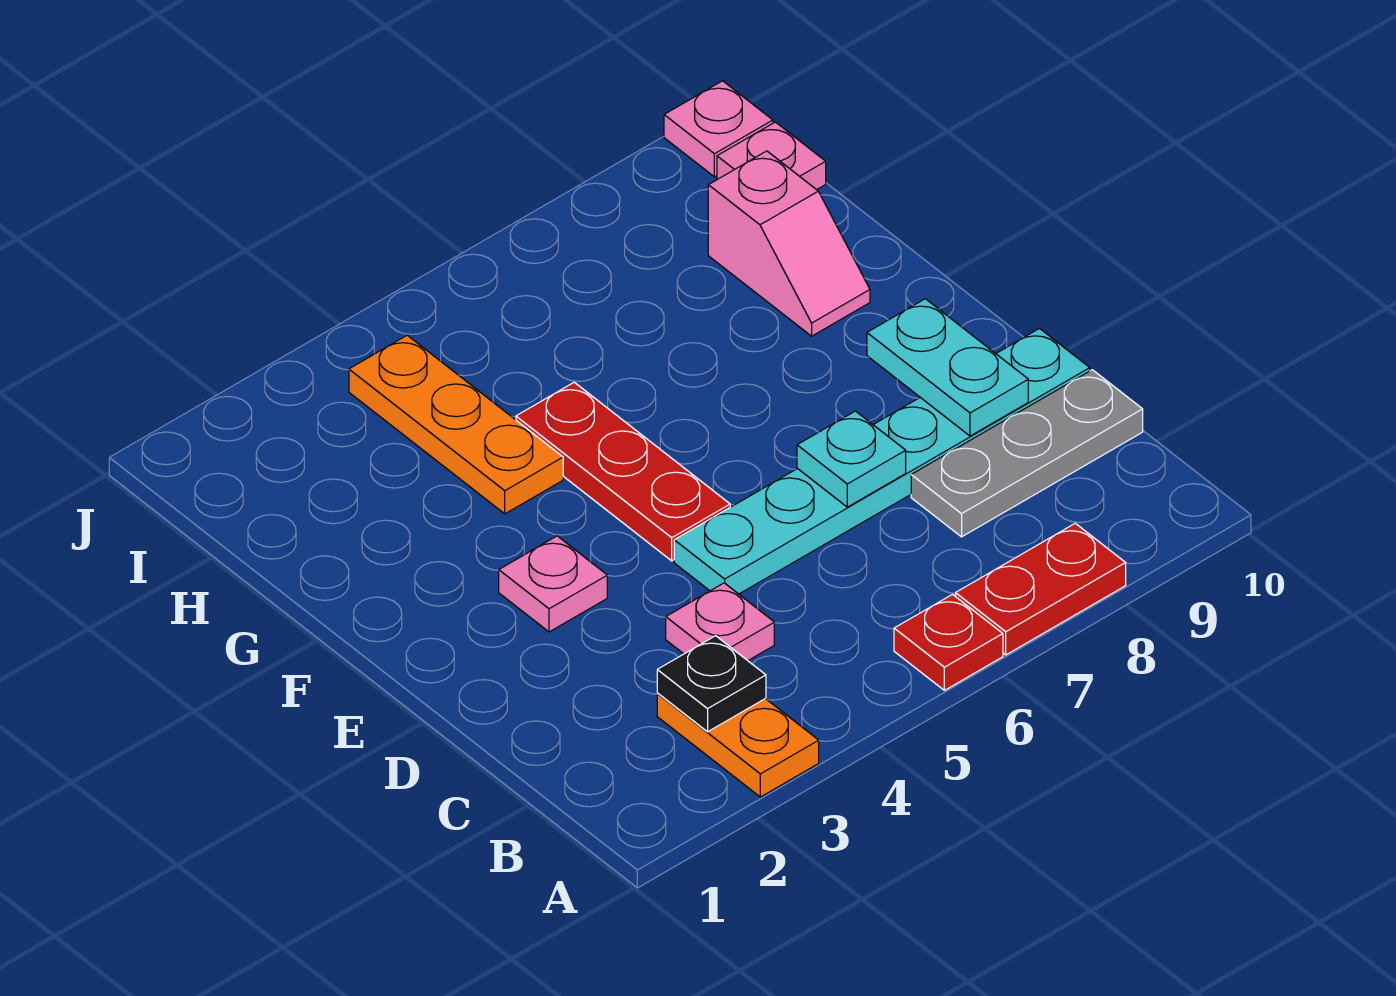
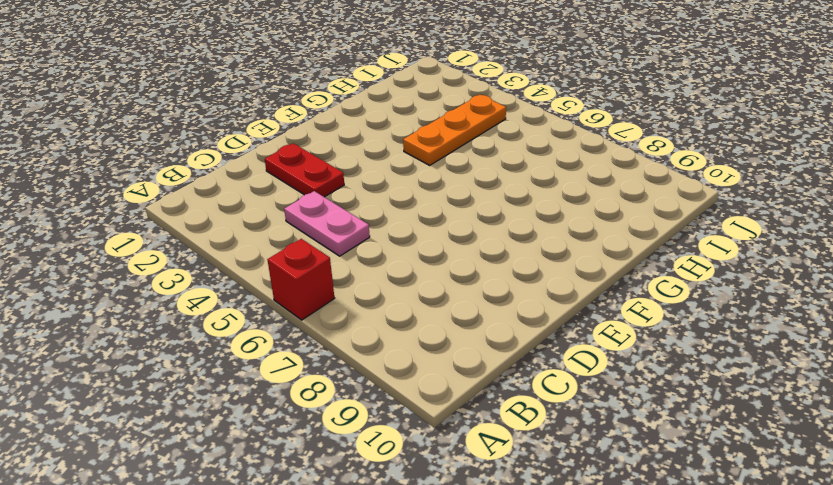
red 1x1 brick [267,239,334,320] -> red 1x1 plate [894,595,1003,690]
pink 1x2 plate [284,191,370,256] -> pink 1x1 plate [666,583,774,661]
red 1x2 plate [265,143,344,197] -> red 1x2 plate moved to [956,523,1126,655]
none -> orange 1x2 plate [657,694,819,797]
none -> grey 1x3 plate [911,370,1143,537]
none -> cyan 1x6 plate [674,329,1090,594]

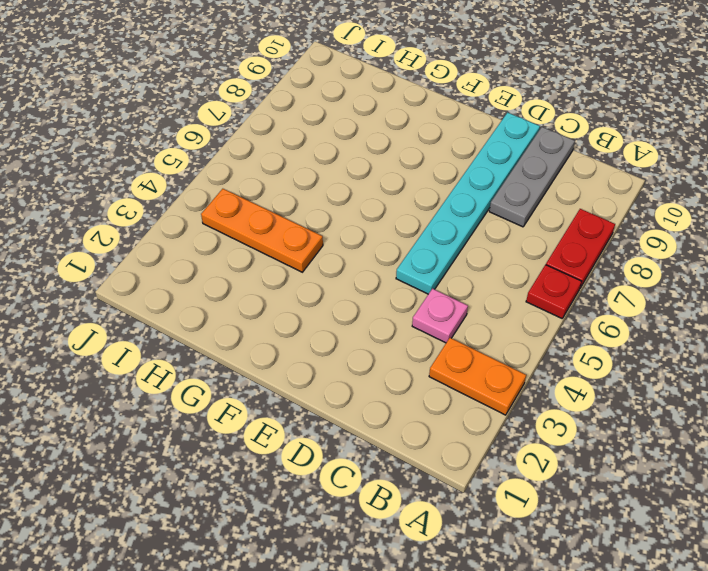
none -> pink 1x1 plate [499,536,607,632]
none -> red 1x3 plate [516,382,730,561]
none -> pink 1x2 slope [708,151,870,336]

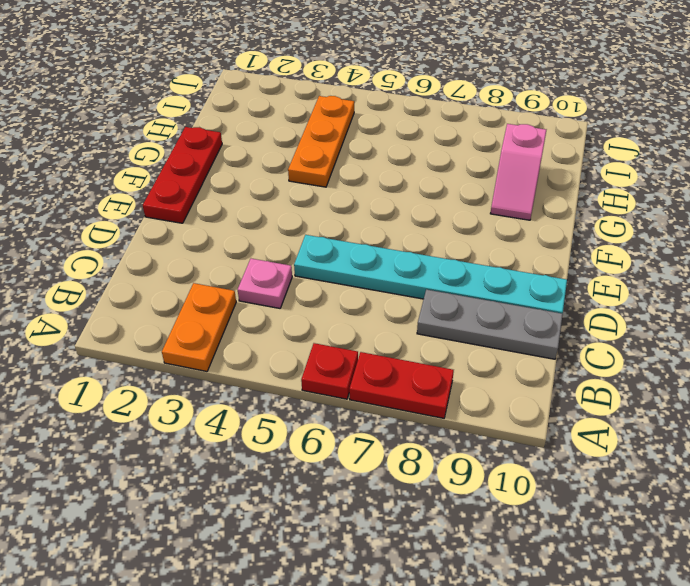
red 1x3 plate [143,127,222,223] -> red 1x3 plate moved to [516,382,730,561]
none -> pink 1x1 plate [499,536,607,632]
none -> pink 1x1 plate [717,122,826,190]
none -> pink 1x1 plate [664,81,773,177]

